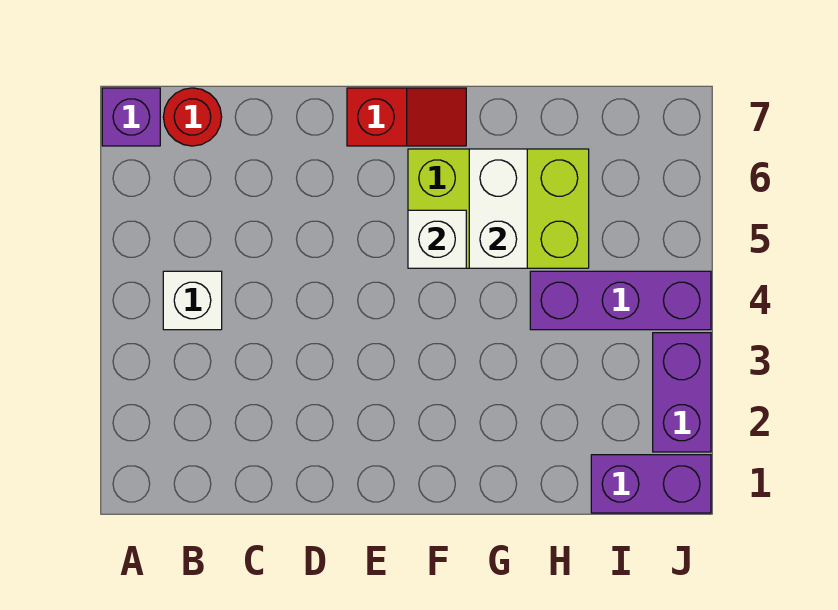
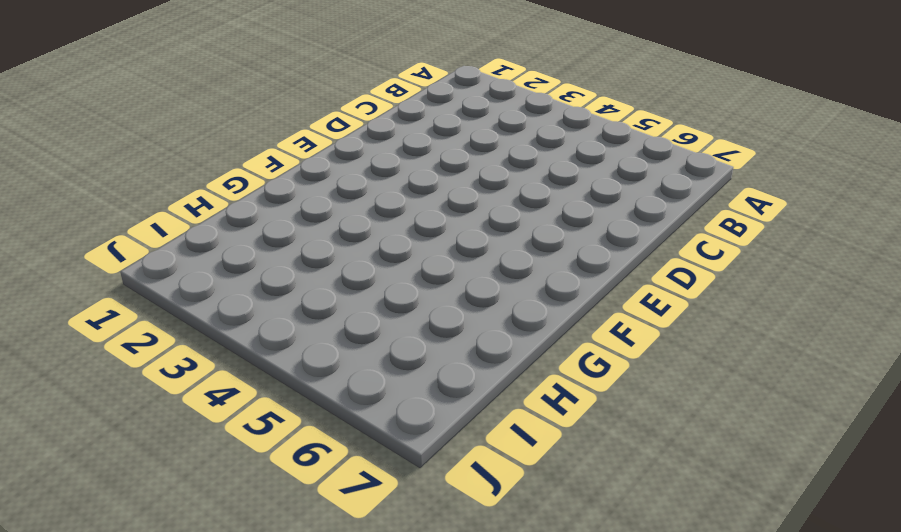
none -> purple 1x1 brick [102,88,160,146]
none -> white 1x1 brick [163,271,222,330]

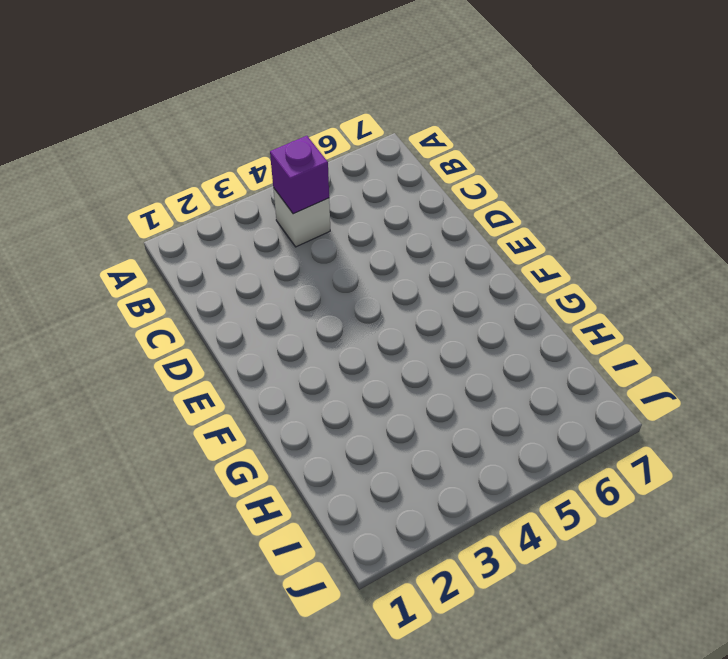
purple 1x1 brick [270,136,329,214] -> purple 1x1 brick moved to [102,88,160,146]
none -> red 1x1 round brick [163,88,222,146]
none -> red 1x2 slope [347,88,466,146]

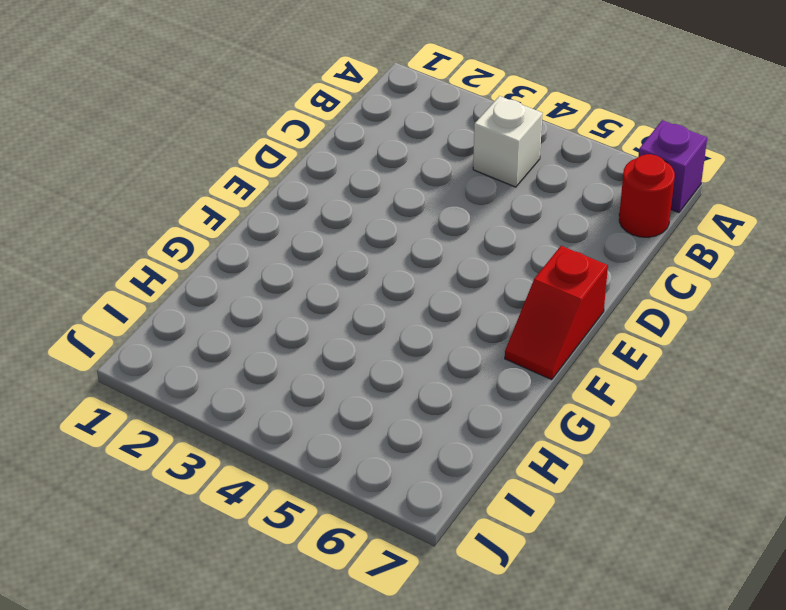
none -> lime 2x3 brick [408,149,589,268]
none -> purple 1x3 brick [530,271,711,330]

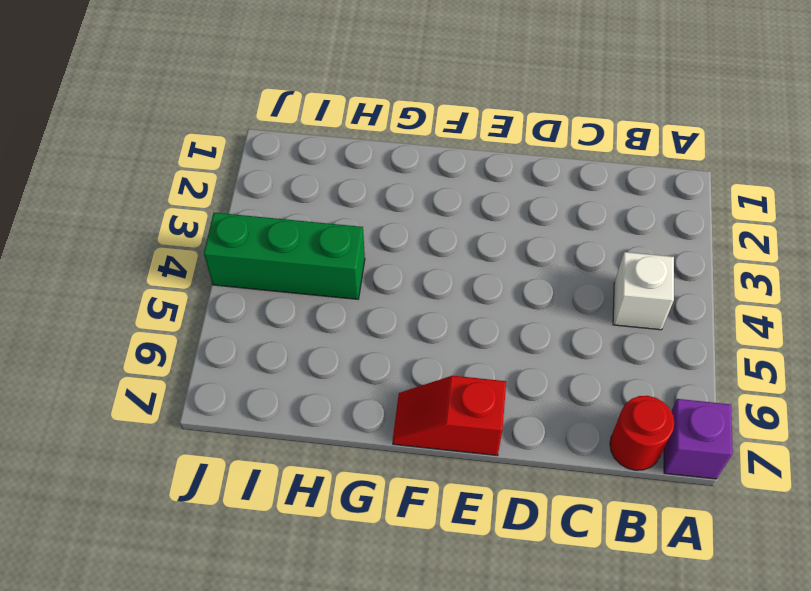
green 1x3 brick [204,213,365,299] -> purple 1x3 brick [530,271,711,330]
none -> lime 2x3 brick [408,149,589,268]
none -> purple 1x2 brick [591,455,711,513]

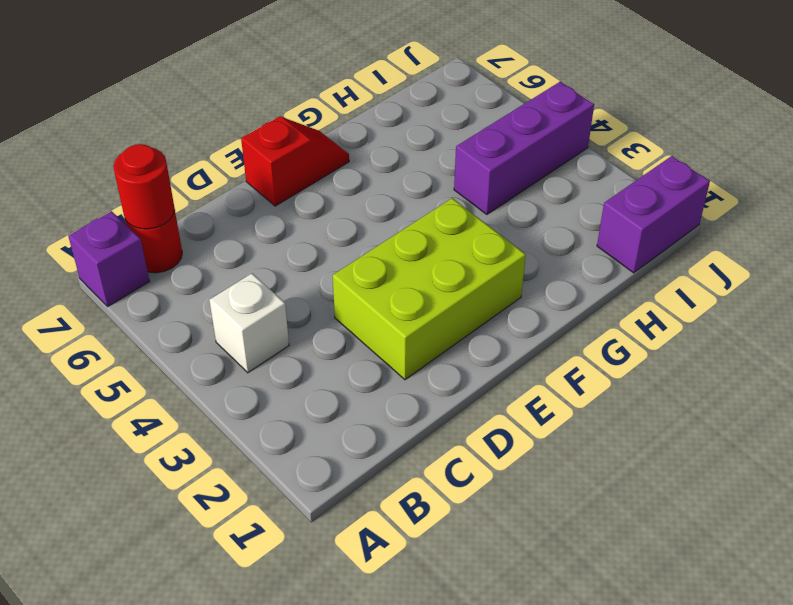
red 1x1 round brick [113,144,175,229] -> none
lime 2x3 brick [333,198,526,380] -> lime 2x3 brick moved to [408,149,589,268]
none -> purple 1x2 brick [653,333,711,452]
none -> white 1x1 brick [408,210,466,268]

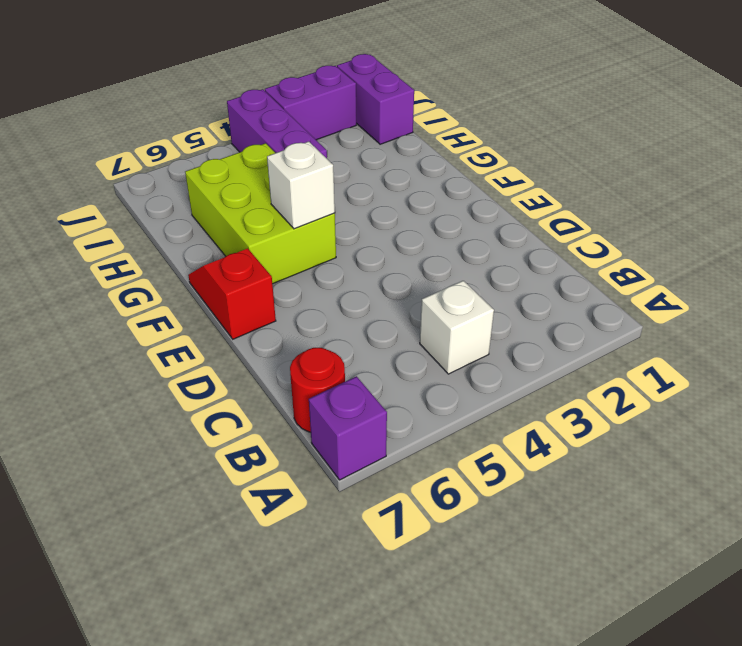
none -> white 1x2 brick [469,149,527,268]

